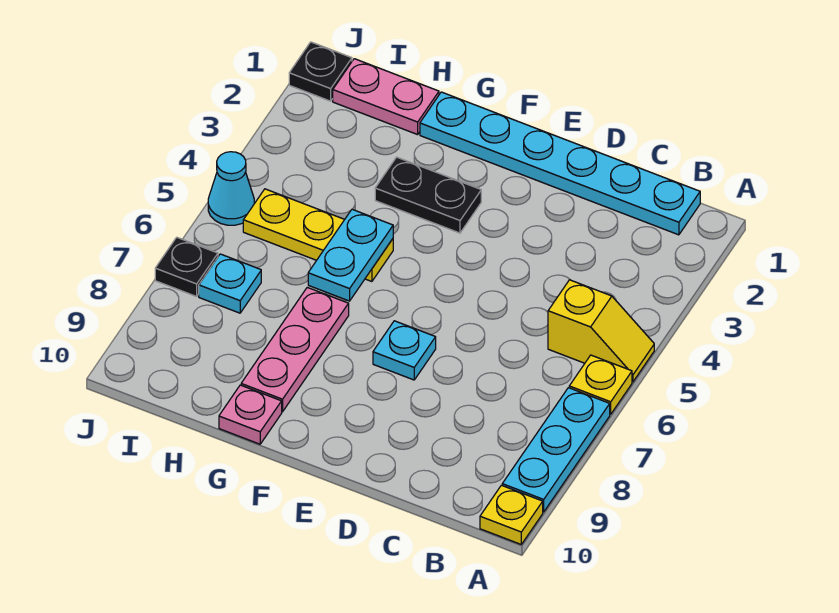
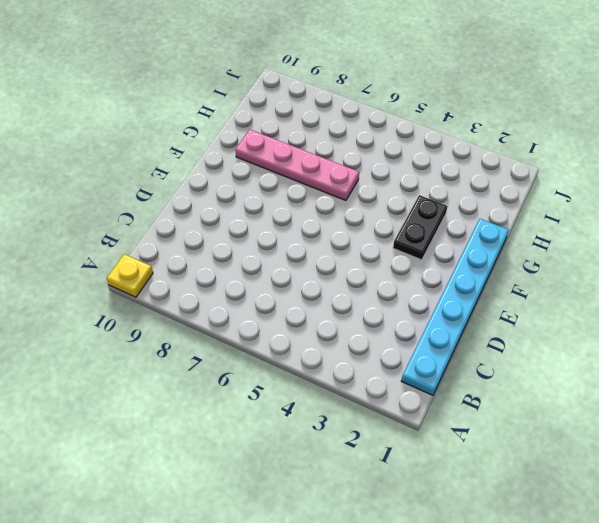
pink 1x4 plate [235,129,359,200] -> pink 1x3 plate [241,287,349,412]
none -> yellow 1x2 slope [548,280,654,382]
none -> yellow 1x1 plate [569,355,632,414]
none -> cyan 1x3 plate [502,388,610,512]

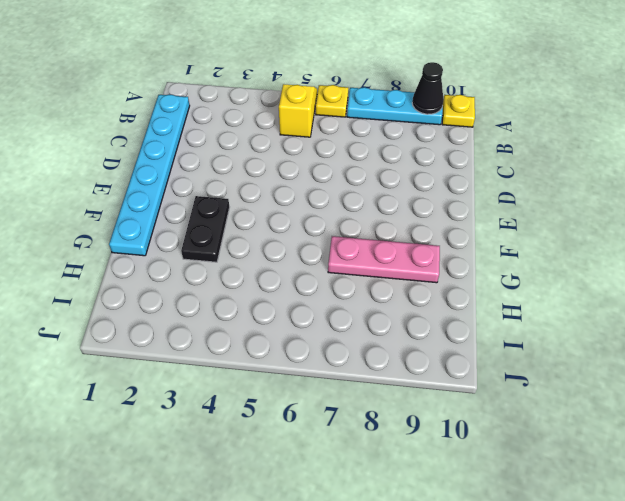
black 1x1 cone [412,62,444,114] -> none
none -> cyan 1x1 plate [373,321,436,380]
none -> yellow 1x3 plate [243,189,393,282]
none -> pink 1x1 plate [219,385,282,444]

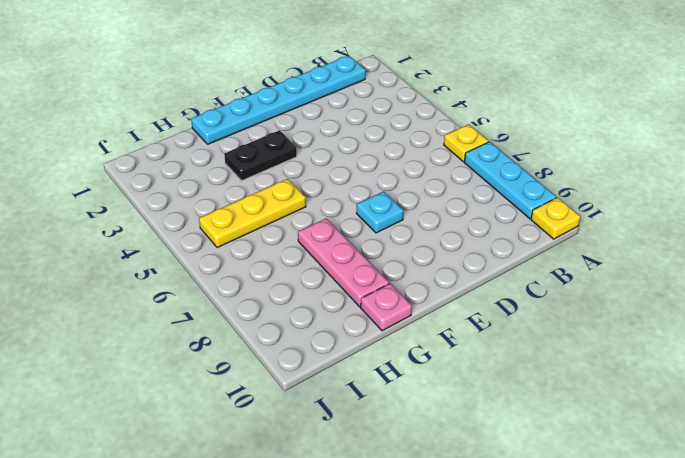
none -> yellow 1x2 slope [548,280,654,382]
none -> pink 1x2 plate [333,59,439,135]
none -> cyan 1x1 plate [199,254,261,313]

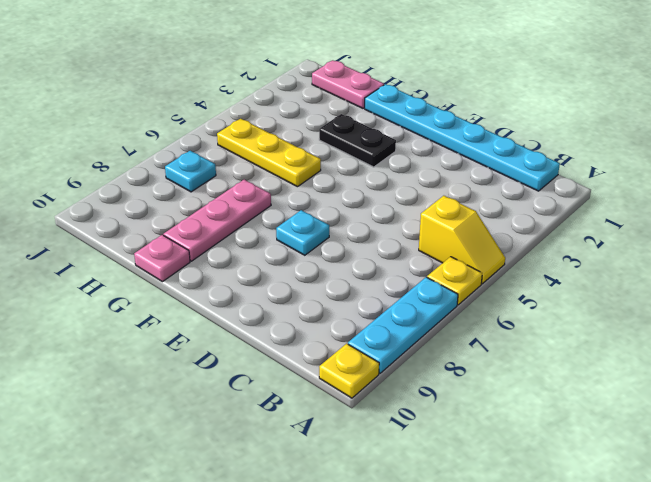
none -> black 1x1 plate [289,42,352,101]
none -> cyan 1x1 cone [208,152,254,225]
none -> black 1x1 plate [155,237,218,296]

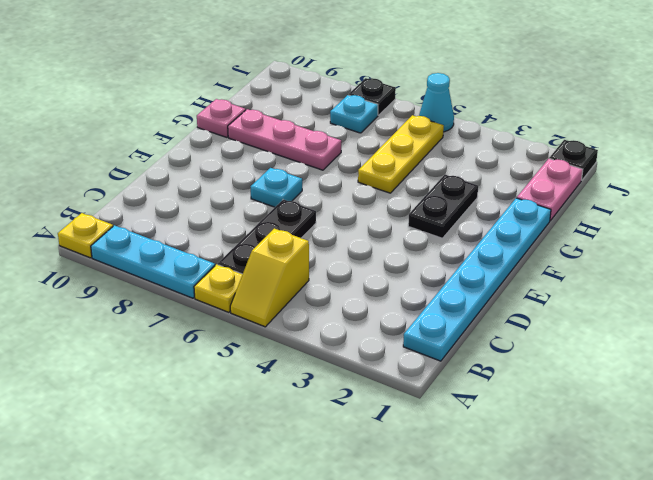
black 1x3 plate [218,199,316,274] -> none
none -> cyan 1x2 plate [308,209,393,301]

